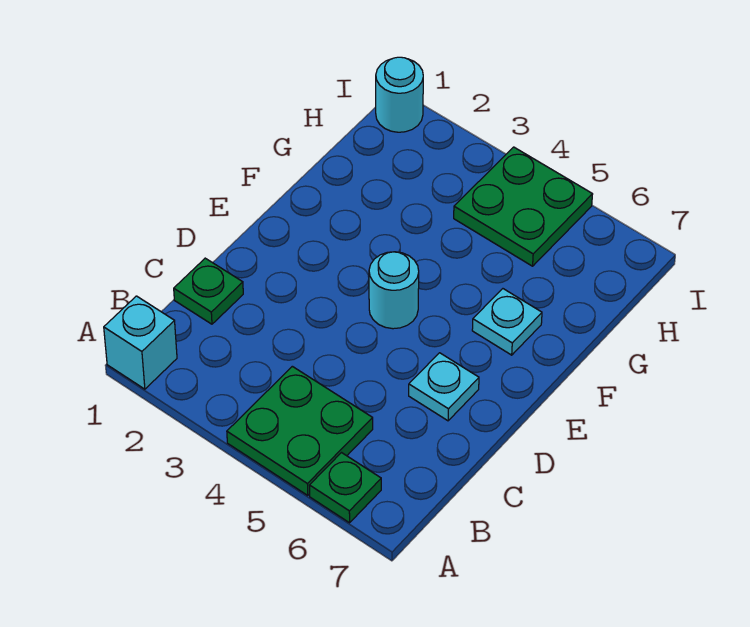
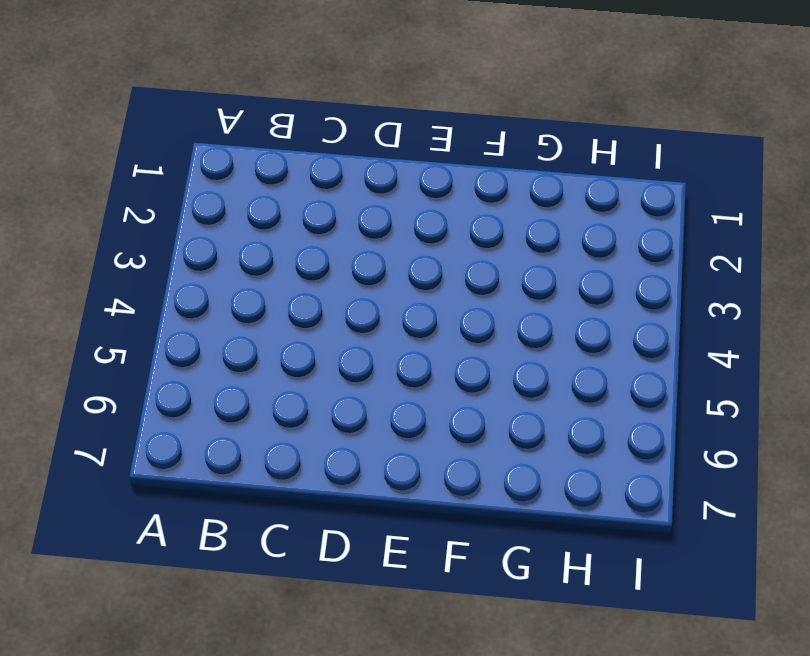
none -> cyan 1x1 brick [104,296,177,389]
none -> green 2x2 plate [227,366,373,495]

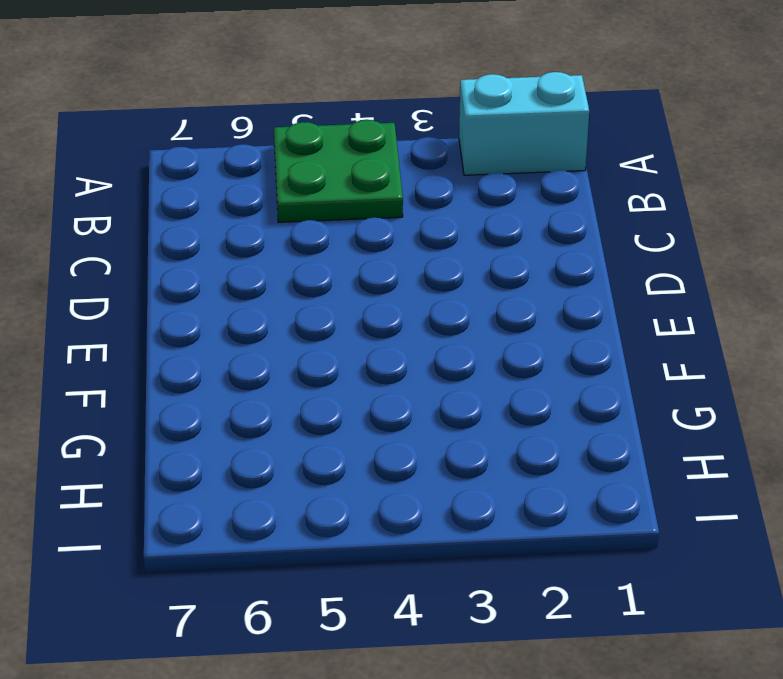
cyan 1x2 brick [459,72,589,175] -> cyan 1x1 brick [104,296,177,389]
none -> green 1x1 plate [310,453,381,523]
none -> green 1x1 plate [174,258,243,324]

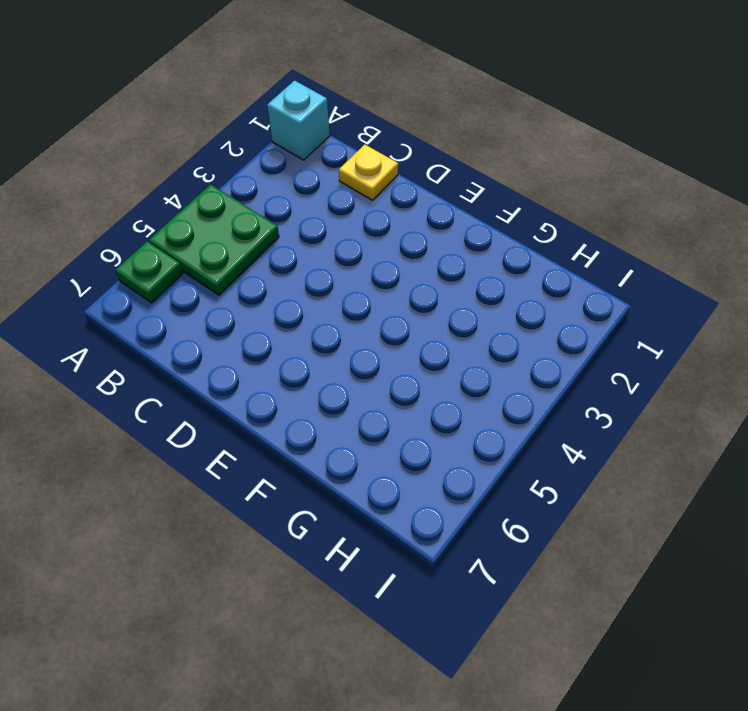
yellow 1x1 plate [339,144,398,200] -> green 1x1 plate [174,258,243,324]
none -> cyan 1x1 plate [409,353,479,421]
none -> cyan 1x1 round brick [369,252,419,329]

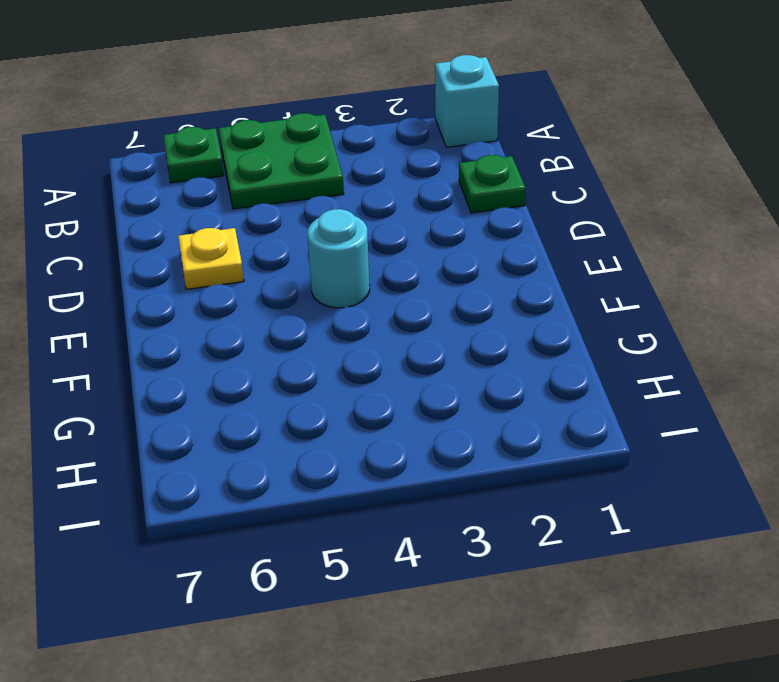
yellow 1x1 plate [178,228,244,289] -> cyan 1x1 plate [409,353,479,421]
none -> cyan 1x1 plate [472,289,542,355]
none -> green 2x2 plate [454,147,593,266]

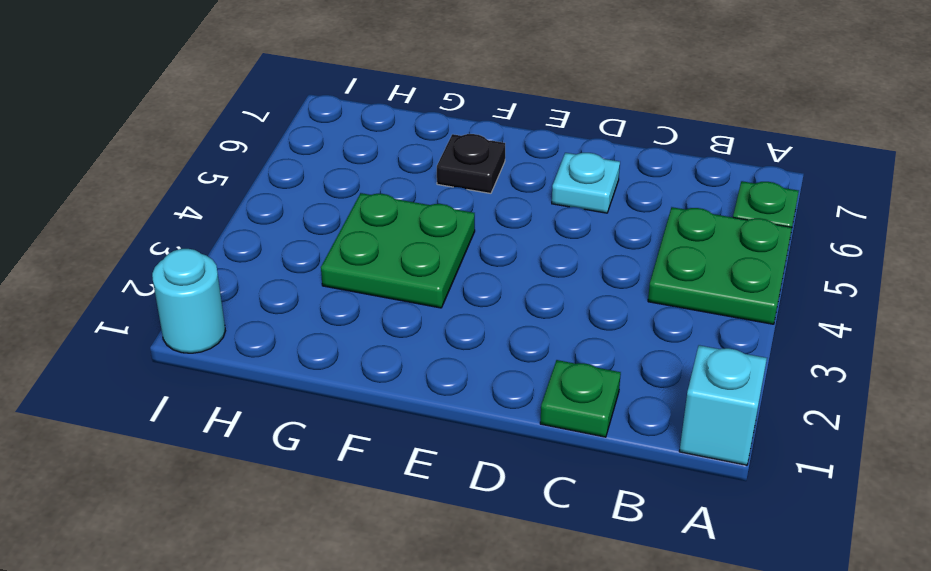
green 2x2 plate [321,193,475,308] -> green 2x2 plate moved to [454,147,593,266]
black 1x1 plate [437,134,505,193] -> cyan 1x1 plate [472,289,542,355]
none -> cyan 1x1 round brick [369,252,419,329]

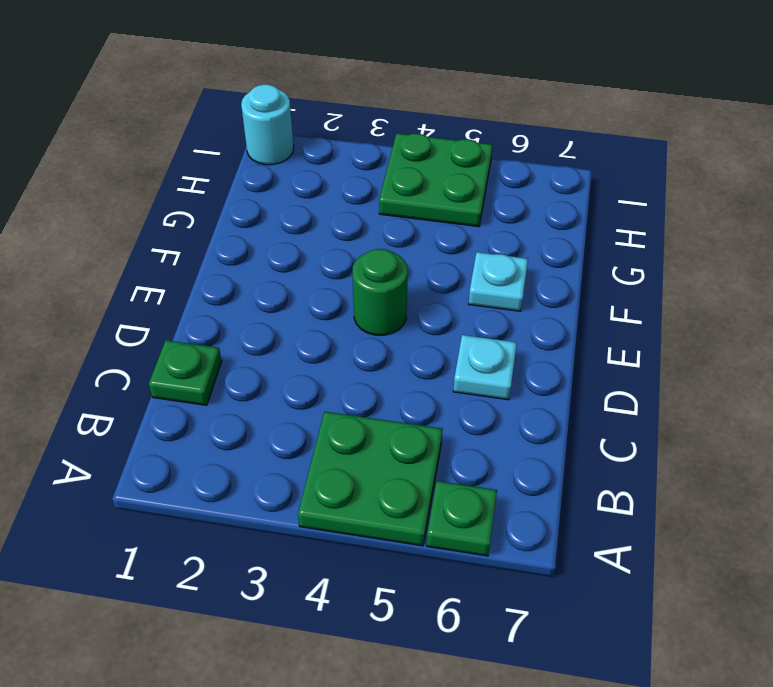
green 1x1 round brick [353,249,408,335] -> cyan 1x1 round brick [369,252,419,329]
none -> cyan 1x1 brick [104,296,177,389]

